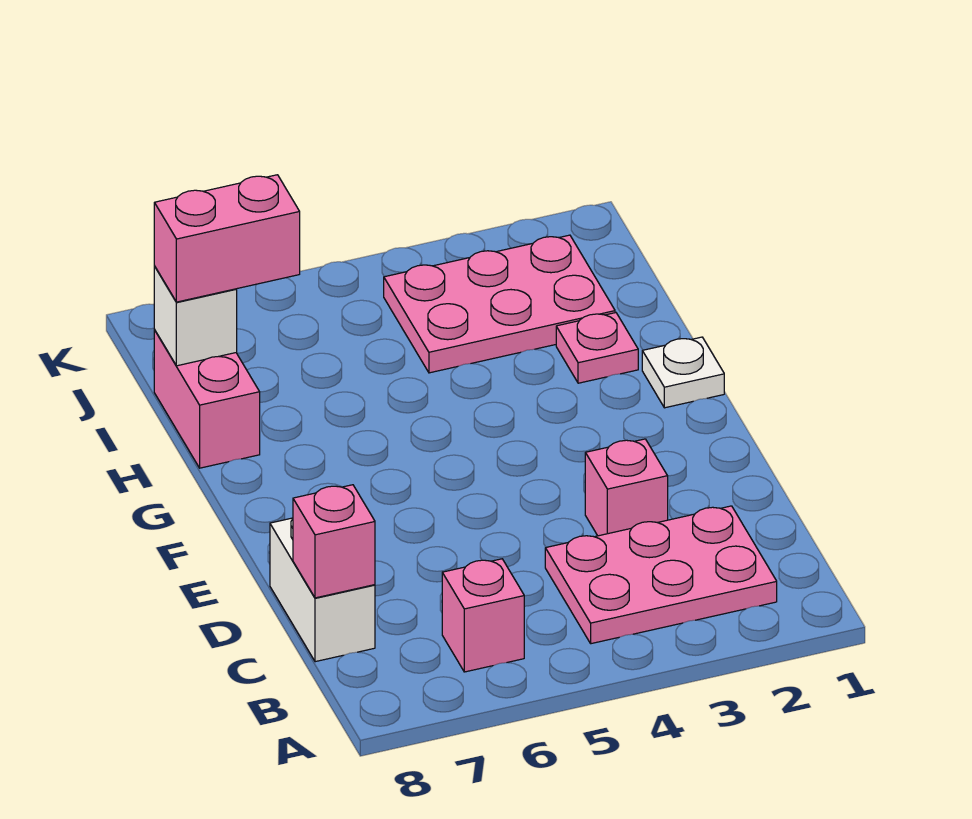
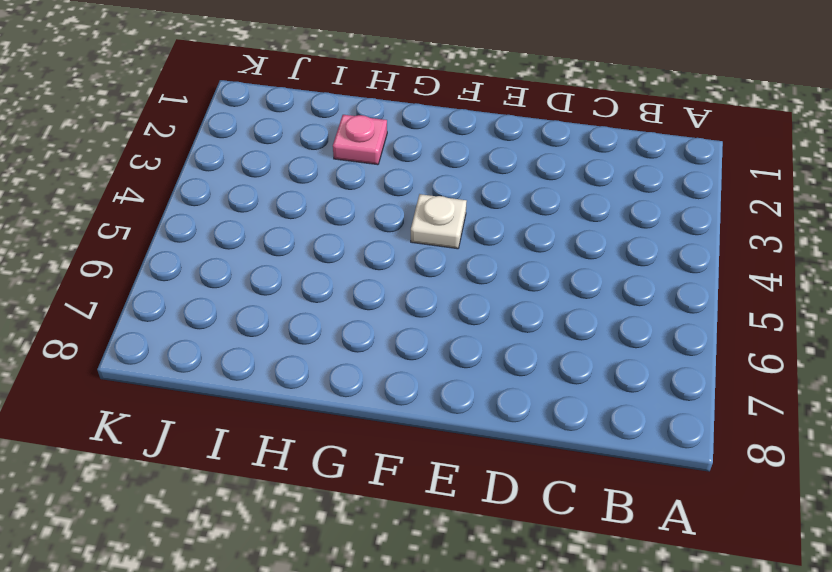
white 1x1 plate [411,194,467,249] -> white 1x1 plate moved to [642,337,724,408]
none -> pink 2x3 plate [545,506,777,644]
none -> pink 1x1 brick [442,559,524,672]

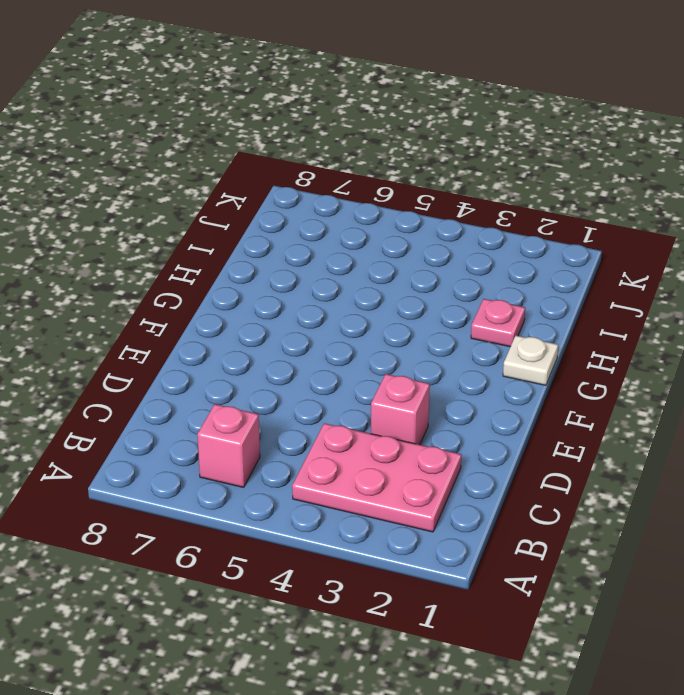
none -> white 1x2 brick [270,518,375,662]
none -> pink 1x2 brick [154,330,260,468]

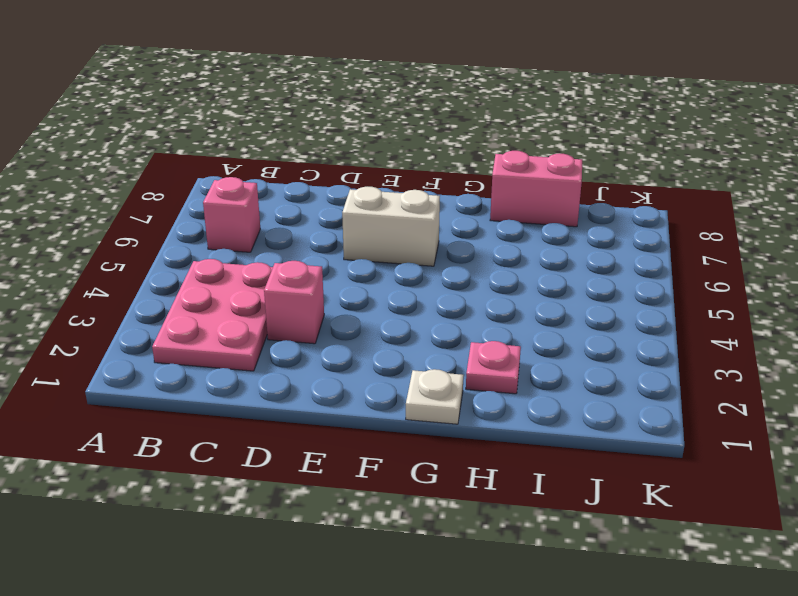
white 1x2 brick [342,187,440,266] -> white 1x2 brick moved to [270,518,375,662]
none -> pink 2x3 plate [384,235,615,373]
none -> pink 1x1 brick [293,485,375,598]

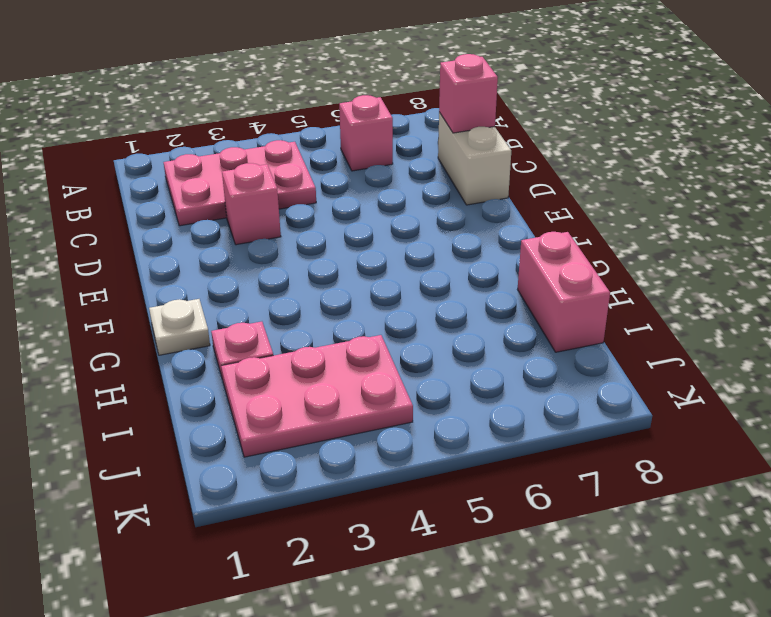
none -> white 1x1 brick [154,266,237,366]
none -> pink 1x2 brick [154,175,300,302]

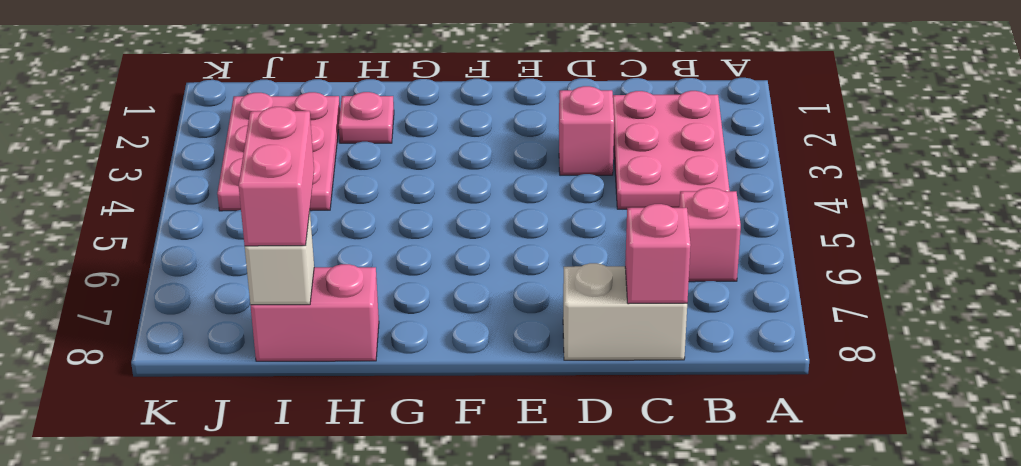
none -> white 1x1 plate [642,337,724,408]

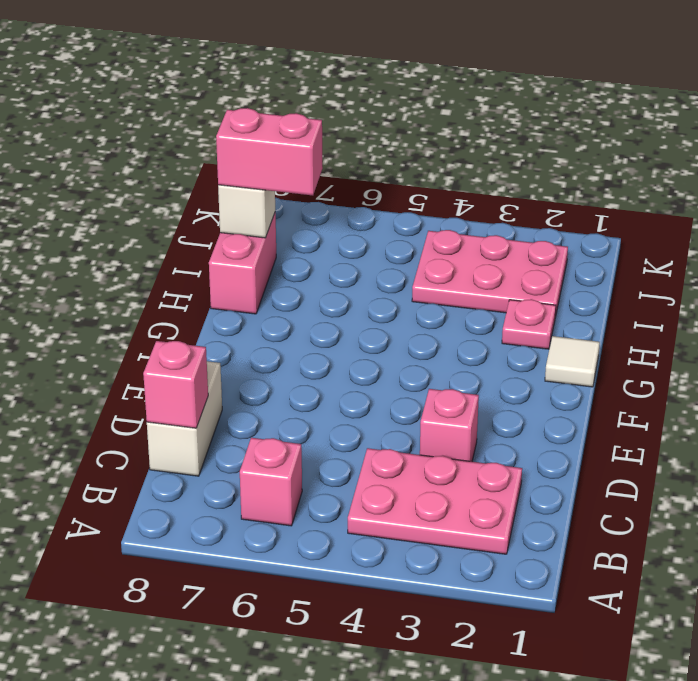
white 1x1 tile [545,336,600,387] -> white 1x1 plate [642,337,724,408]

